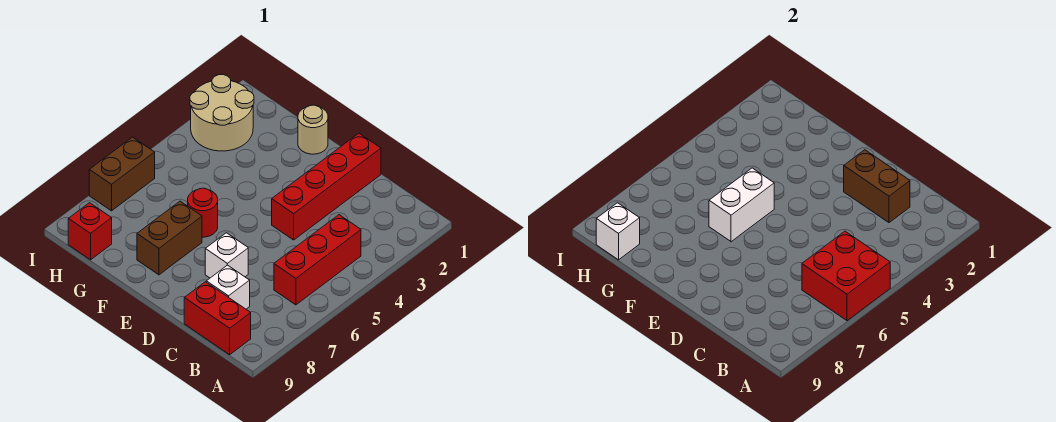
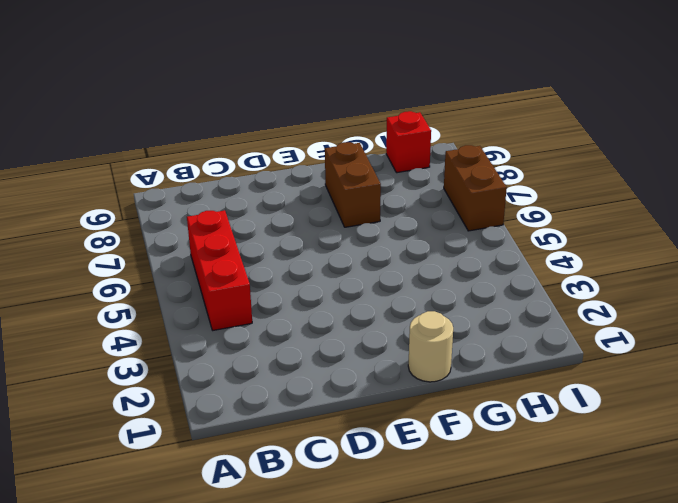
none -> red 1x2 brick [184,282,251,355]
none -> white 1x1 brick [206,265,250,309]
none -> red 1x4 brick [272,133,381,240]

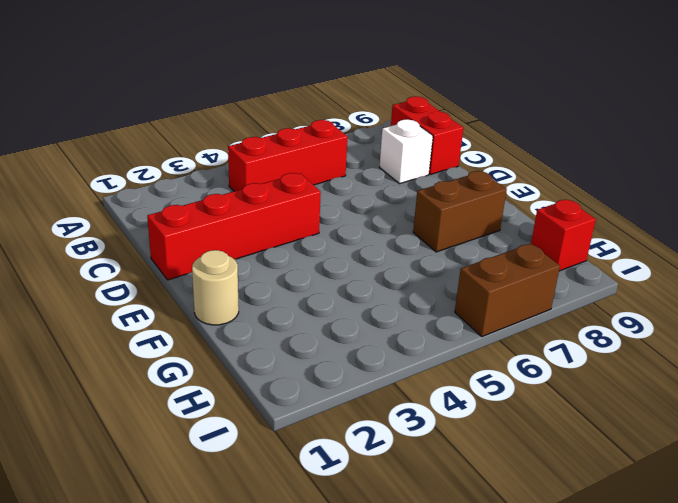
none -> white 1x1 brick [205,233,248,278]
none -> red 1x1 round brick [188,188,218,237]
none -> tan 2x2 round brick [190,75,254,151]

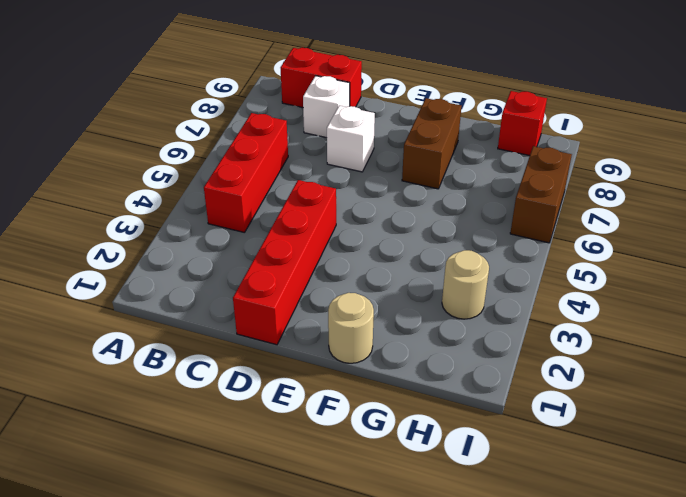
tan 1x1 round brick [442,250,489,319] -> tan 2x2 round brick [190,75,254,151]
none -> red 1x1 round brick [188,188,218,237]
none -> red 2x2 brick [802,231,890,321]
none -> brown 1x2 brick [844,150,910,223]

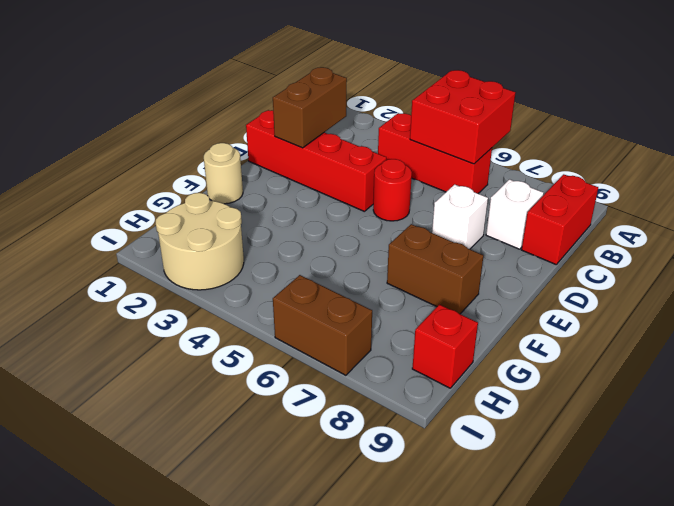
red 1x1 round brick [373,159,412,221] -> red 1x1 round brick moved to [188,188,218,237]
none -> white 1x2 brick [709,168,774,242]
none -> white 1x1 brick [596,203,640,260]

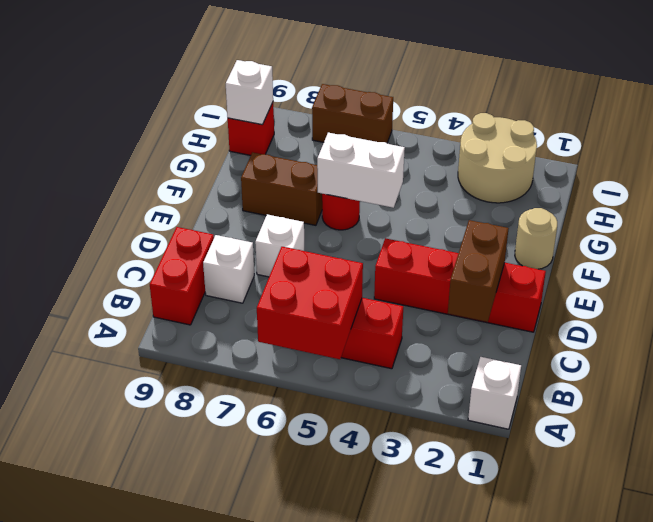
white 1x1 brick [468,357,521,429] -> none

